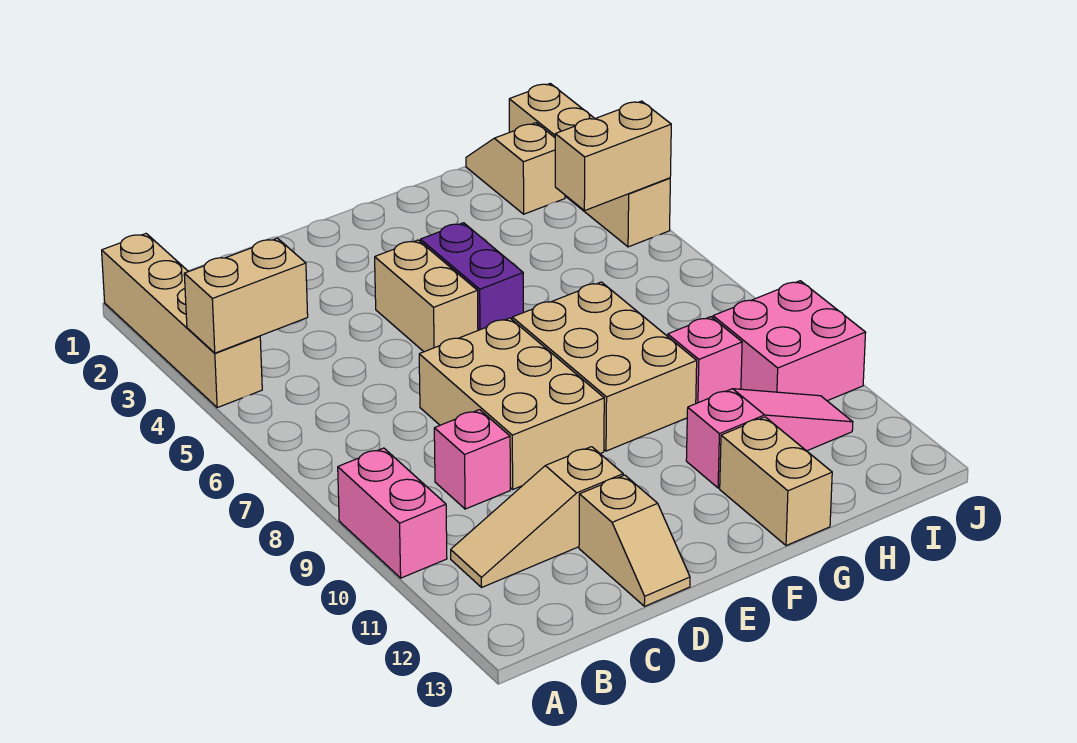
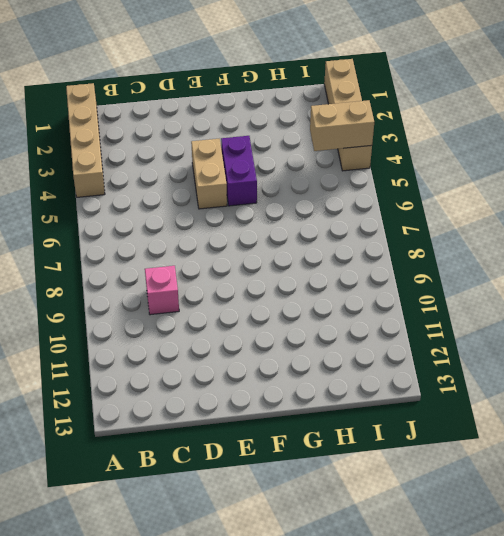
none -> pink 1x2 brick [338,448,447,578]
none -> tan 1x3 slope [451,447,623,587]
none -> tan 2x3 brick [419,318,604,489]

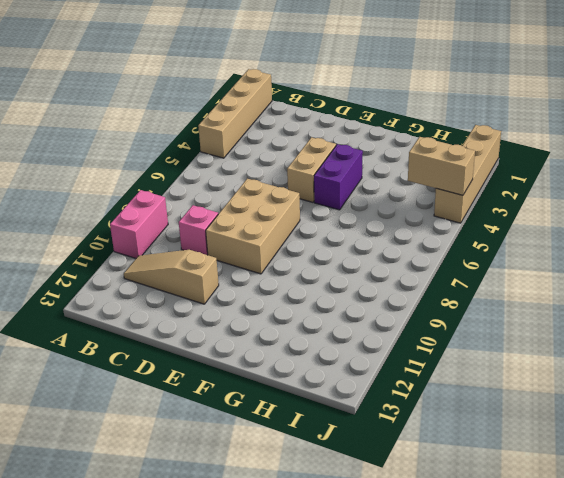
none -> tan 1x2 slope [579,475,690,606]
none -> tan 2x3 brick [512,282,697,451]
none -> pink 1x3 slope [686,389,853,488]

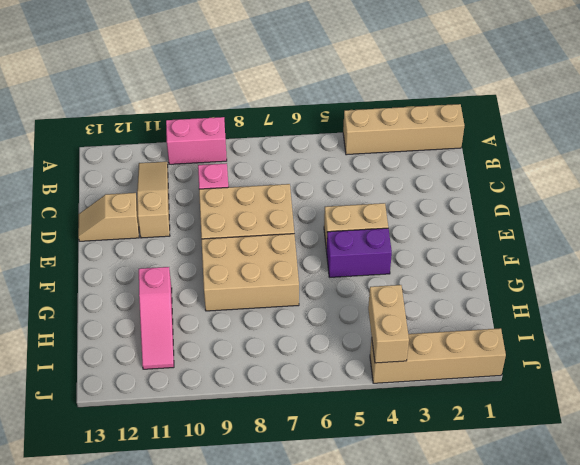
none -> tan 1x2 brick [720,417,832,546]
none -> pink 1x1 brick [668,317,742,403]
none -> tan 1x2 slope [466,123,565,214]

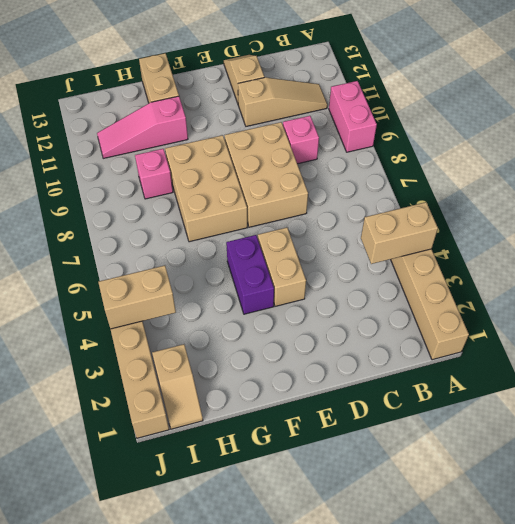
none -> pink 2x2 brick [713,281,866,401]

